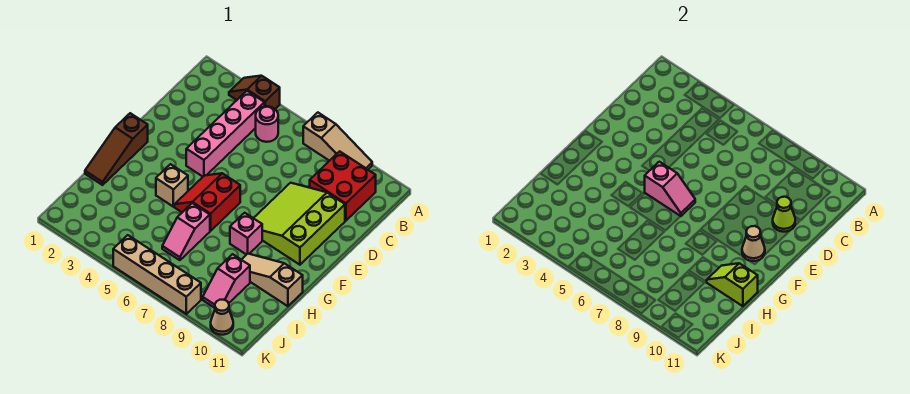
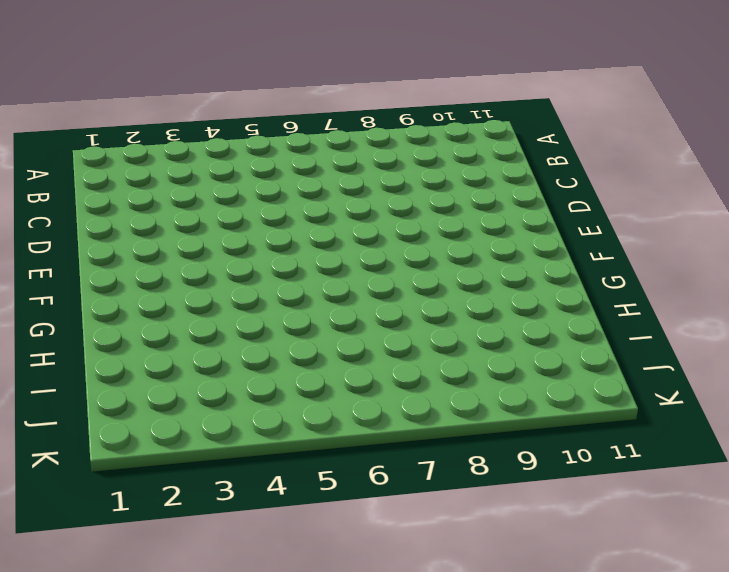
none -> brown 1x2 slope [229,76,280,109]
none -> tan 1x3 slope [303,113,372,169]
none -> pink 1x4 brick [186,91,265,177]

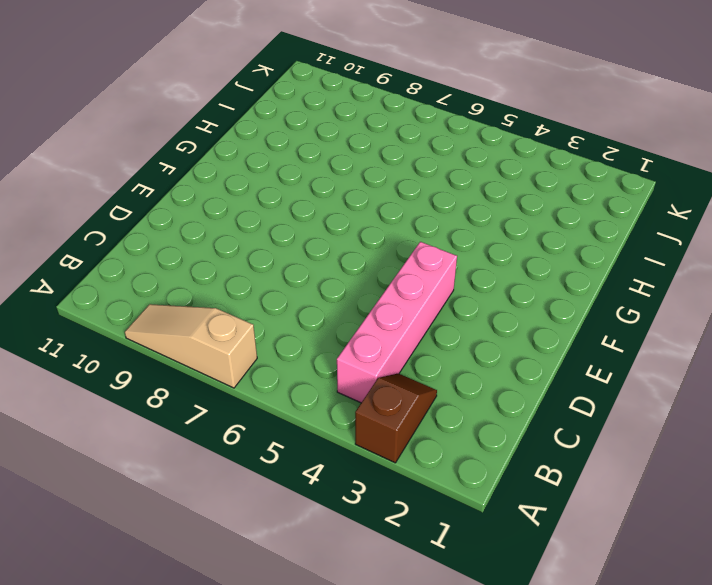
brown 1x2 slope [355,374,437,463] -> brown 1x2 slope turned to [229,76,280,109]
none -> pink 1x1 round brick [256,106,278,142]
none -> red 2x2 brick [310,151,376,221]
none -> lime 3x3 slope [254,183,345,265]

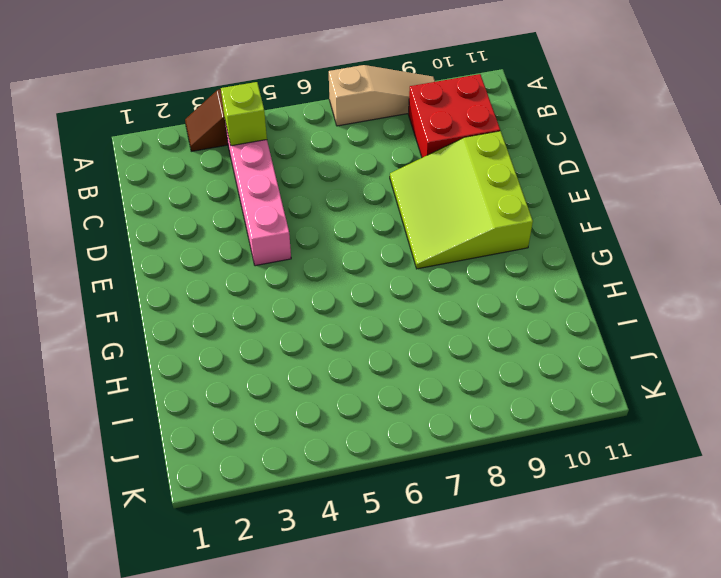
lime 1x1 brick [221,82,267,146] -> none
none -> pink 1x1 round brick [256,106,278,142]
none -> brown 1x3 slope [85,113,148,185]
none -> red 2x2 slope [174,173,240,231]

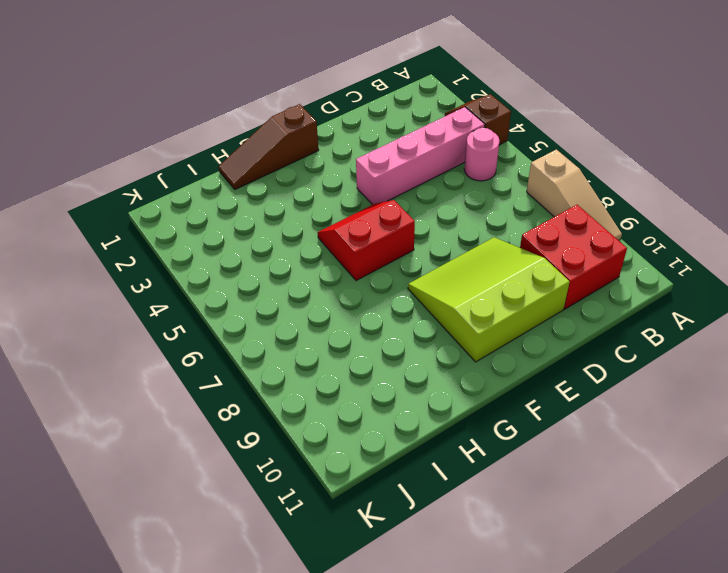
none -> tan 1x1 brick [156,164,188,207]
none -> pink 1x1 brick [230,213,262,255]
none -> pink 1x2 slope [162,203,210,260]

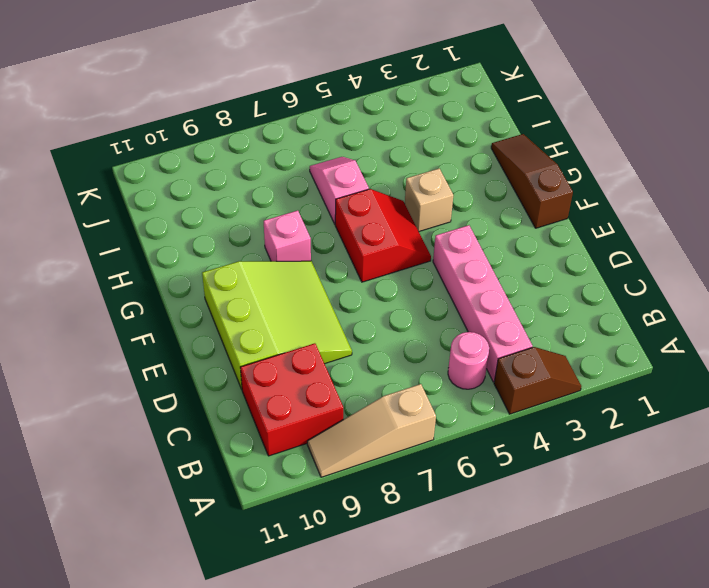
none -> tan 1x3 slope [242,254,303,306]
none -> pink 1x2 slope [203,254,250,308]
none -> tan 1x4 brick [113,235,201,314]

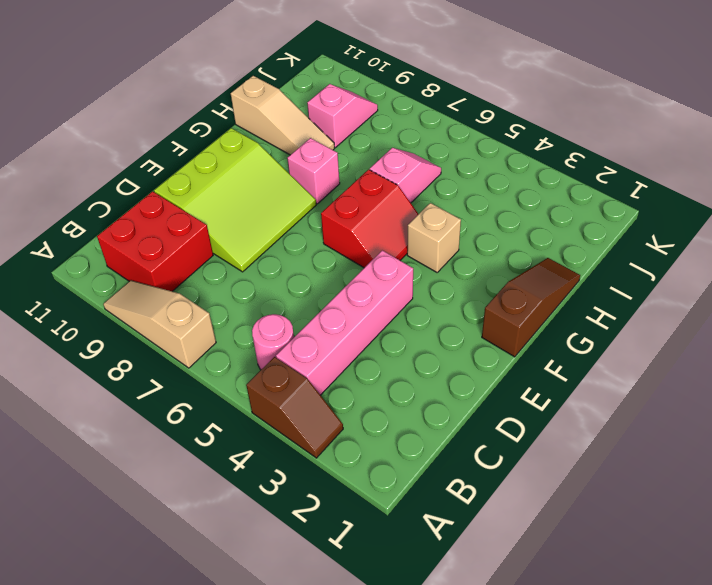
none -> tan 1x4 brick [113,235,201,314]
none -> tan 1x1 cone [211,300,233,335]
none -> lime 1x1 cone [773,197,795,232]

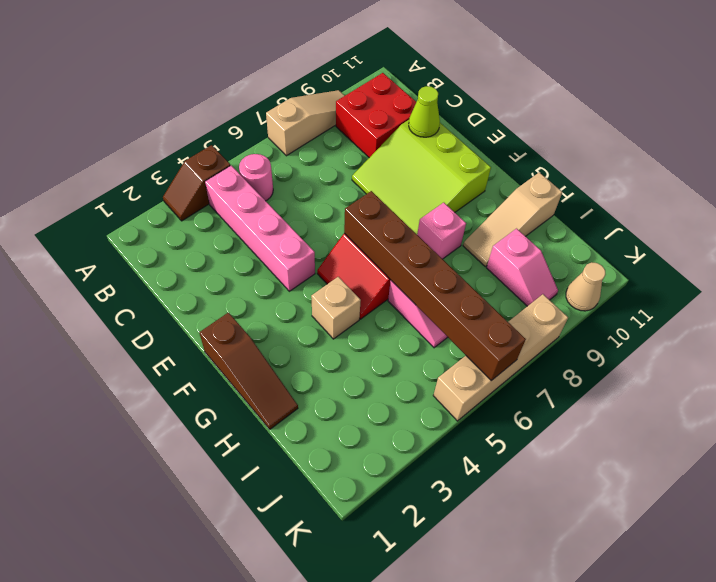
brown 1x6 brick [344,191,526,381] -> pink 1x2 slope [645,162,695,216]
none -> tan 1x1 cone [742,226,765,261]
none -> lime 1x2 slope [707,263,758,306]

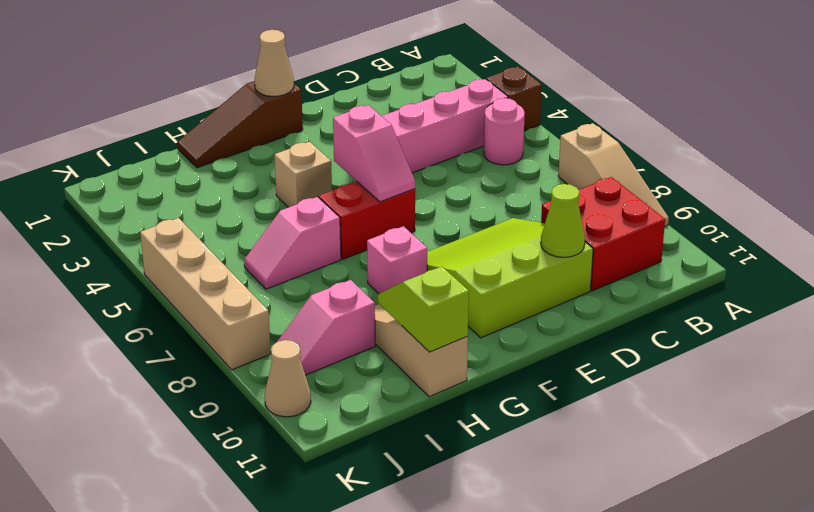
tan 1x1 cone [254,30,294,96] -> tan 1x1 cone moved to [742,226,765,261]

